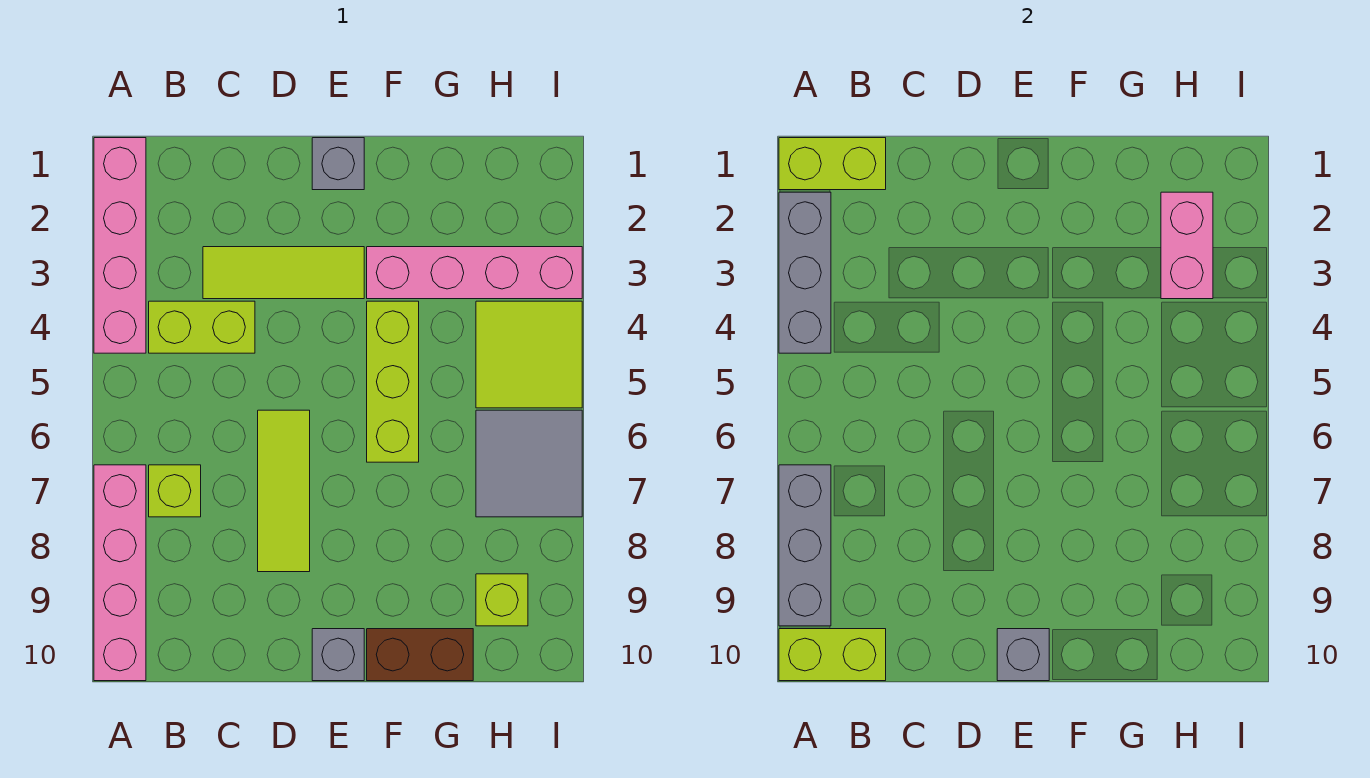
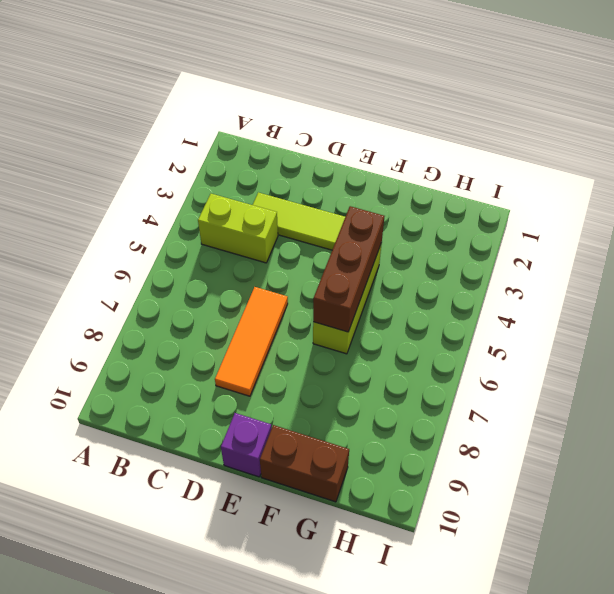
orange 1x3 tile [215,287,288,396] -> lime 1x3 tile [258,410,310,572]
purple 1x1 brick [221,413,272,477] -> grey 1x1 brick [312,629,364,681]
brown 1x3 brick [313,206,384,332] -> none
none -> pink 1x4 brick [94,138,146,353]
none -> pink 1x4 brick [94,465,146,681]
none -> lime 1x1 brick [149,465,201,517]

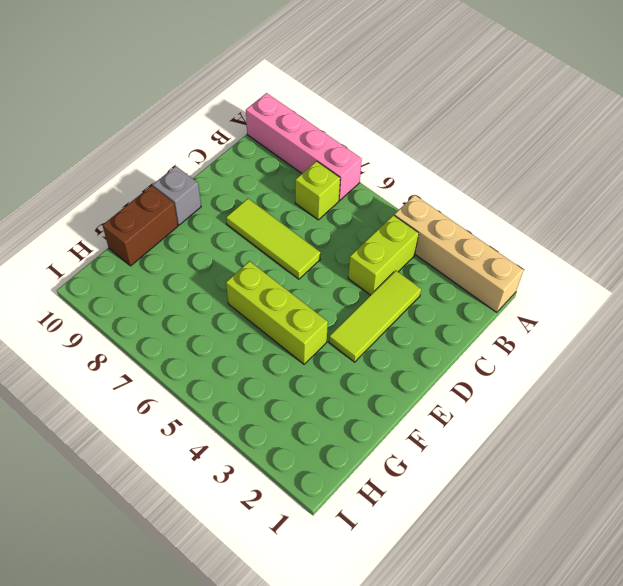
tan 1x4 brick [394,195,524,313] -> pink 1x4 brick [94,138,146,353]
none -> grey 1x1 brick [312,138,364,190]
none -> pink 1x4 brick [367,247,582,299]
none -> lime 2x2 tile [476,301,582,408]

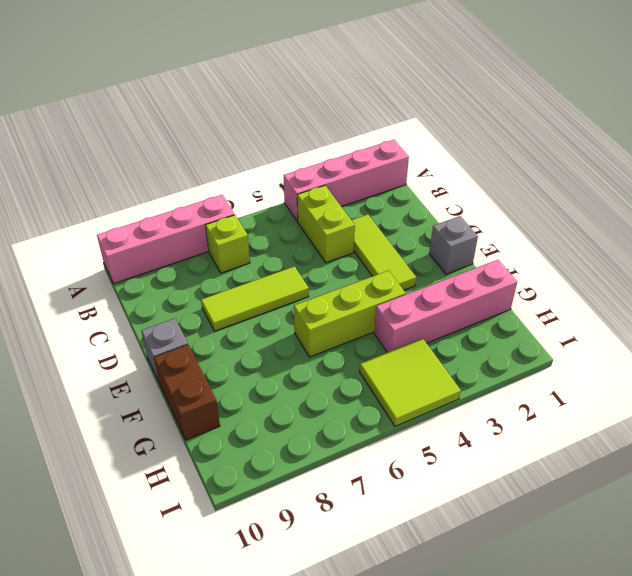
pink 1x4 brick [374,260,517,352] -> pink 1x4 brick turned to [367,247,582,299]
none -> grey 2x2 tile [476,410,582,517]
none -> lime 1x1 brick [476,574,528,626]
none -> lime 1x2 brick [779,138,886,190]

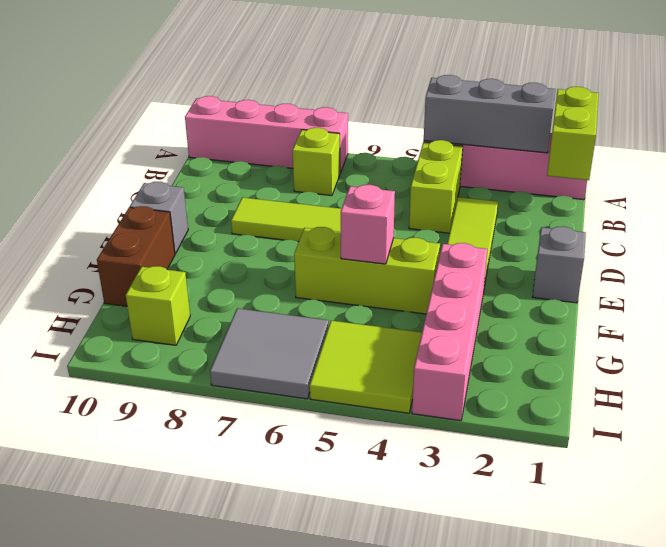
pink 1x1 brick [341,185,395,264] -> none
none -> grey 1x3 brick [779,465,831,626]
none -> lime 1x2 brick [779,629,886,681]
none -> grey 1x1 brick [997,629,1049,681]

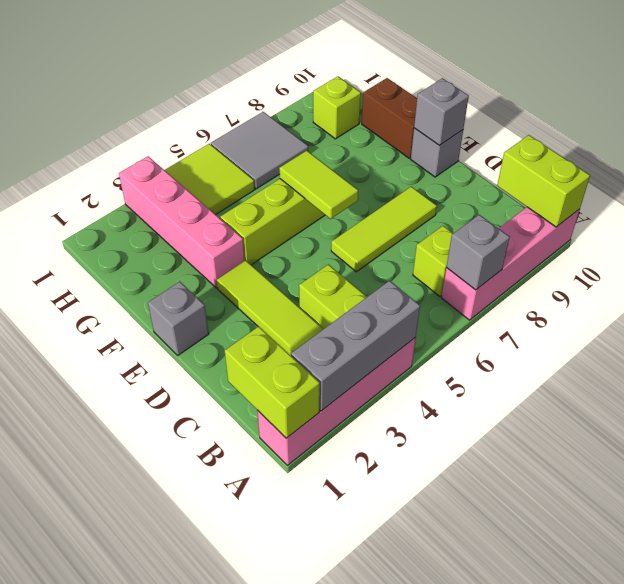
grey 1x1 brick [447,215,510,290] -> grey 1x3 brick [779,465,831,626]
lime 1x2 tile [279,151,358,219] -> none
none -> pink 1x2 brick [1161,192,1213,299]

